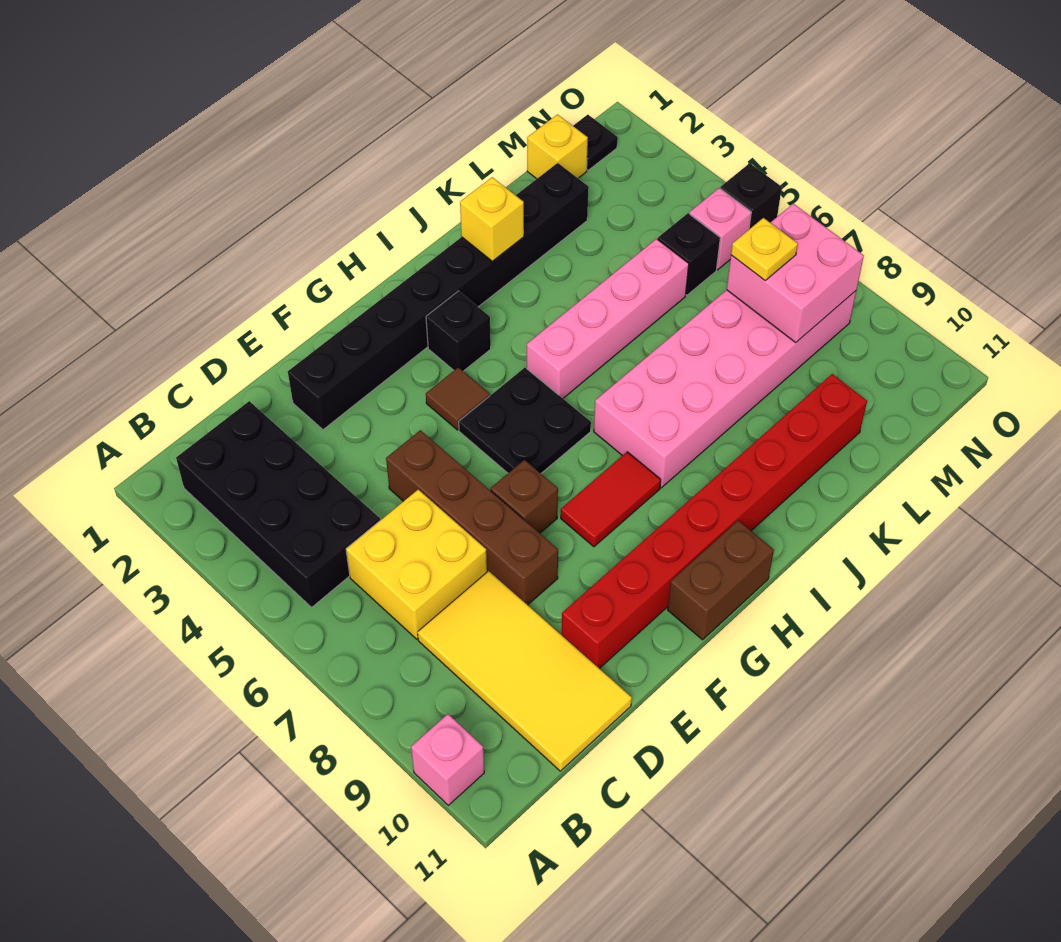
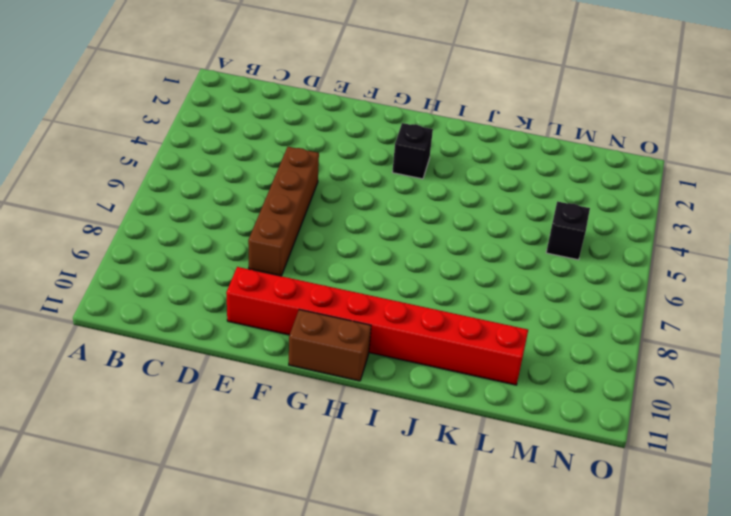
none -> pink 1x1 brick [411,714,484,805]
none -> black 2x4 brick [176,401,380,607]
none -> yellow 2x2 brick [346,489,487,639]

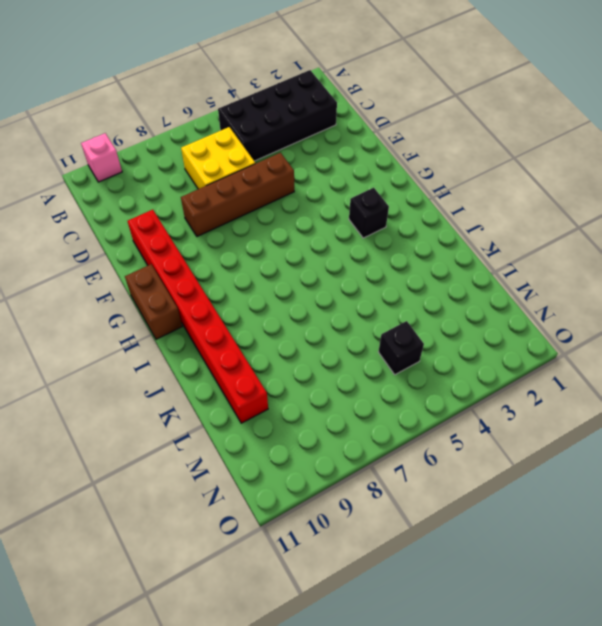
none -> yellow 2x4 tile [418,571,632,771]
none -> black 1x8 brick [288,163,589,430]
none -> brown 1x1 brick [491,460,558,533]

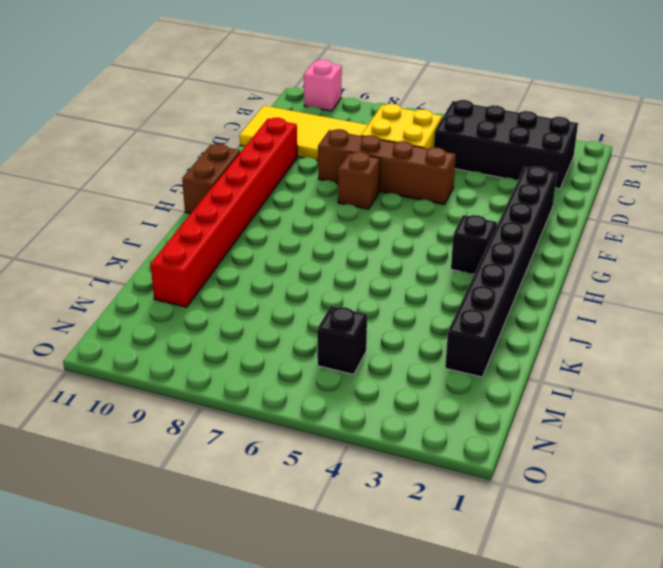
none -> brown 1x1 tile [426,367,490,430]
none -> black 2x2 plate [459,368,591,473]
none -> red 1x2 tile [561,452,661,547]

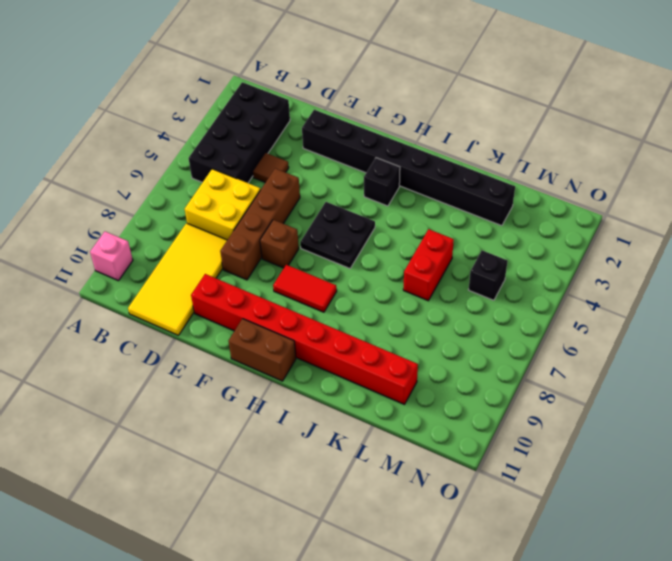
brown 1x1 tile [253,153,289,183] -> brown 1x1 tile moved to [426,367,490,430]
red 1x2 brick [403,229,454,301] -> pink 1x4 brick [527,239,689,398]
none -> pink 2x6 brick [594,290,856,488]
none -> yellow 1x1 brick [527,114,588,179]
none -> black 1x1 plate [573,115,618,170]

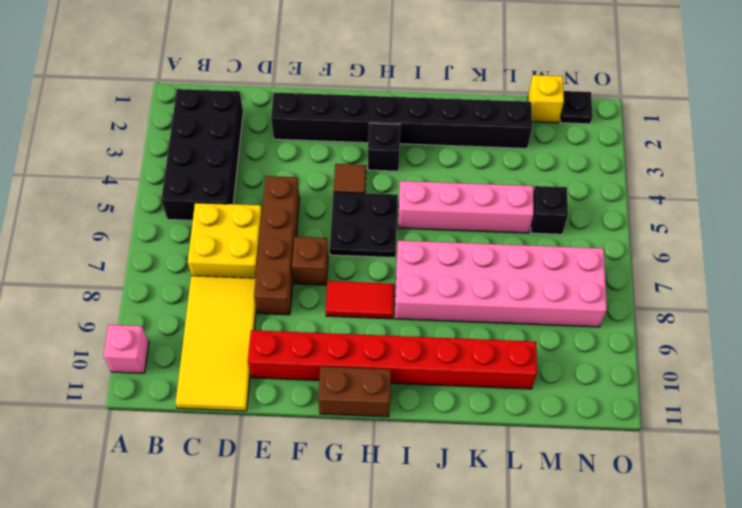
none -> pink 1x1 brick [689,188,751,270]
none -> black 1x1 brick [720,163,782,229]
none -> yellow 1x1 brick [460,177,524,261]

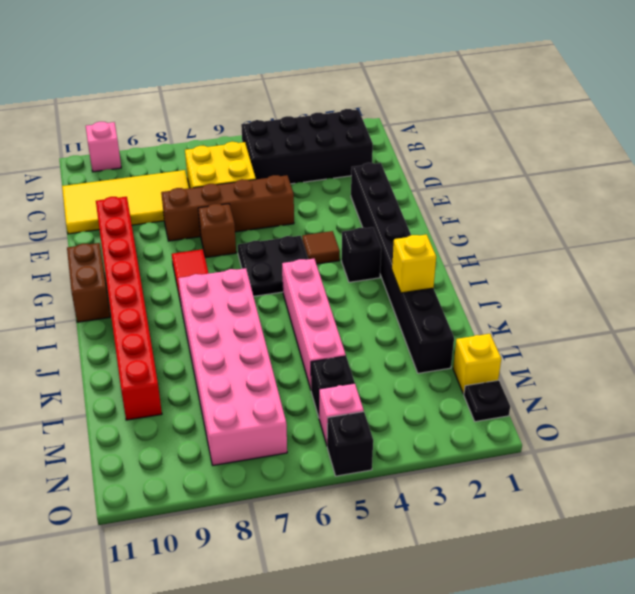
none -> pink 2x2 brick [727,204,864,342]
none -> yellow 1x1 plate [731,218,798,280]

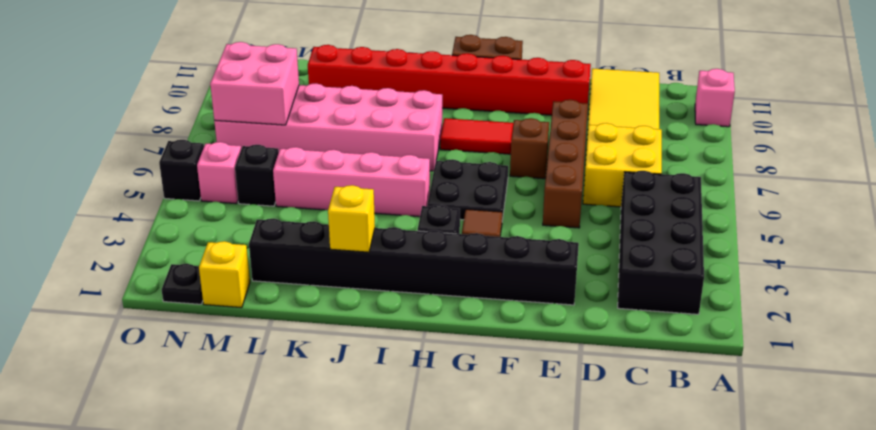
none -> yellow 1x1 plate [731,218,798,280]

